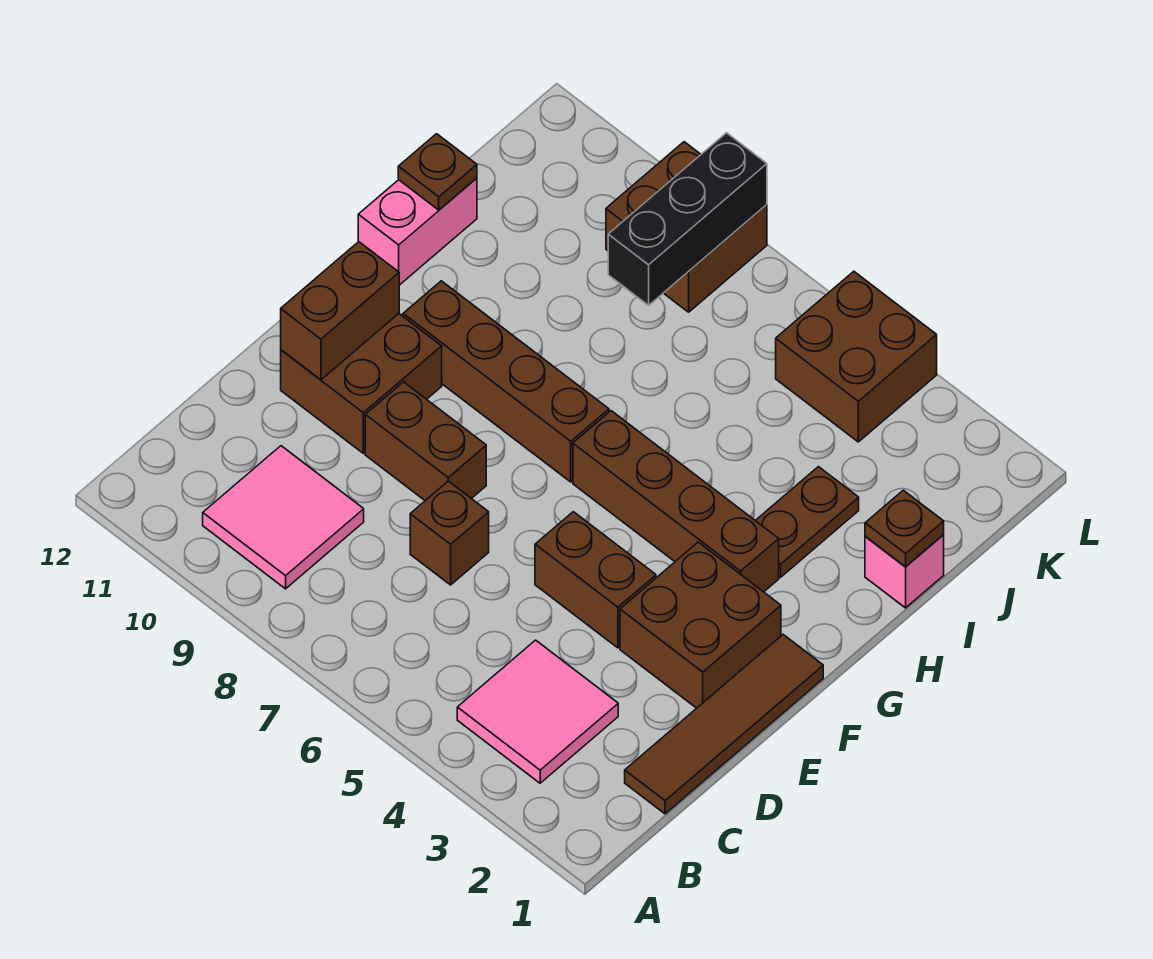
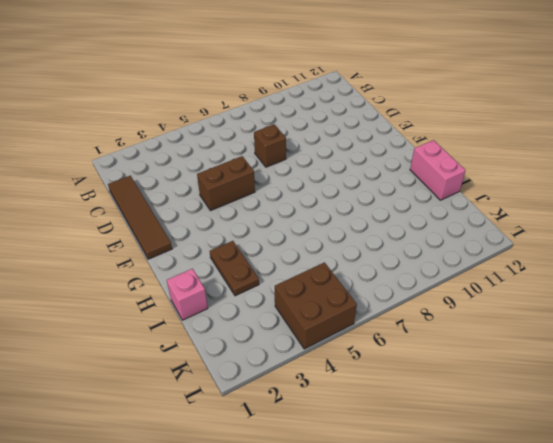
none -> pink 2x2 tile [457,640,618,783]
none -> pink 2x2 tile [203,446,364,589]
none -> brown 2x2 brick [620,542,781,708]

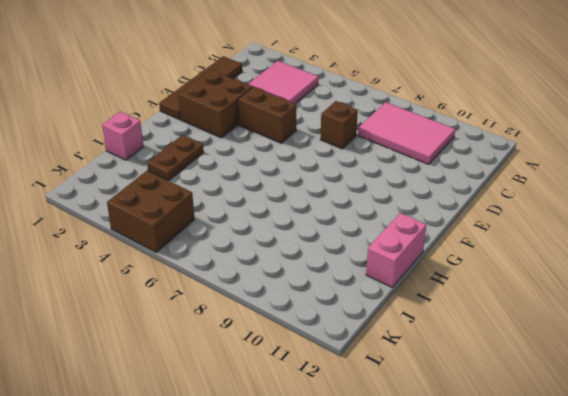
pink 2x3 tile [358,102,455,164] -> pink 2x2 tile [203,446,364,589]
none -> brown 1x2 brick [365,382,486,501]
none -> brown 2x2 brick [281,314,442,453]
none -> brown 1x4 brick [573,411,779,592]

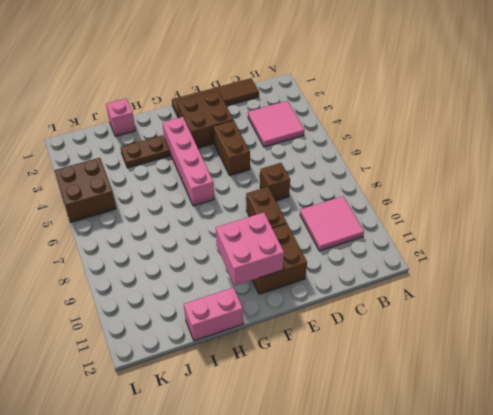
pink 2x2 brick [216,213,284,286] -> brown 1x2 brick [281,242,399,380]
pink 1x4 brick [163,117,214,206] -> brown 1x4 brick [573,411,779,592]
none -> brown 1x4 brick [403,281,609,482]
none -> brown 2x2 brick [606,142,767,312]
none -> brown 1x1 plate [865,490,944,567]

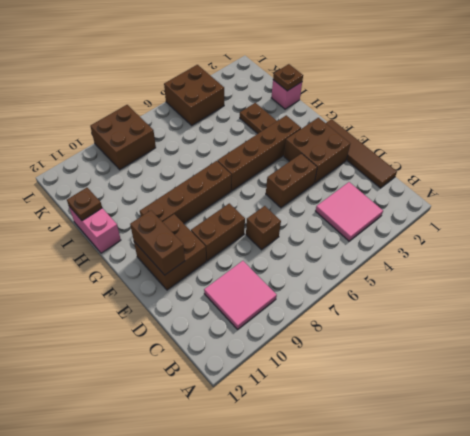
none -> black 1x3 brick [608,133,767,305]

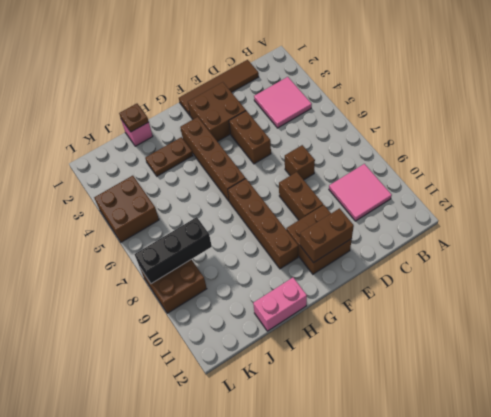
none -> brown 1x1 plate [398,134,477,210]

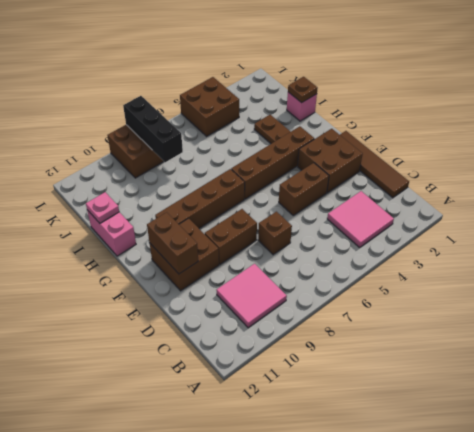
pink 1x1 plate [86,192,119,223] -> brown 1x1 plate [398,134,477,210]

